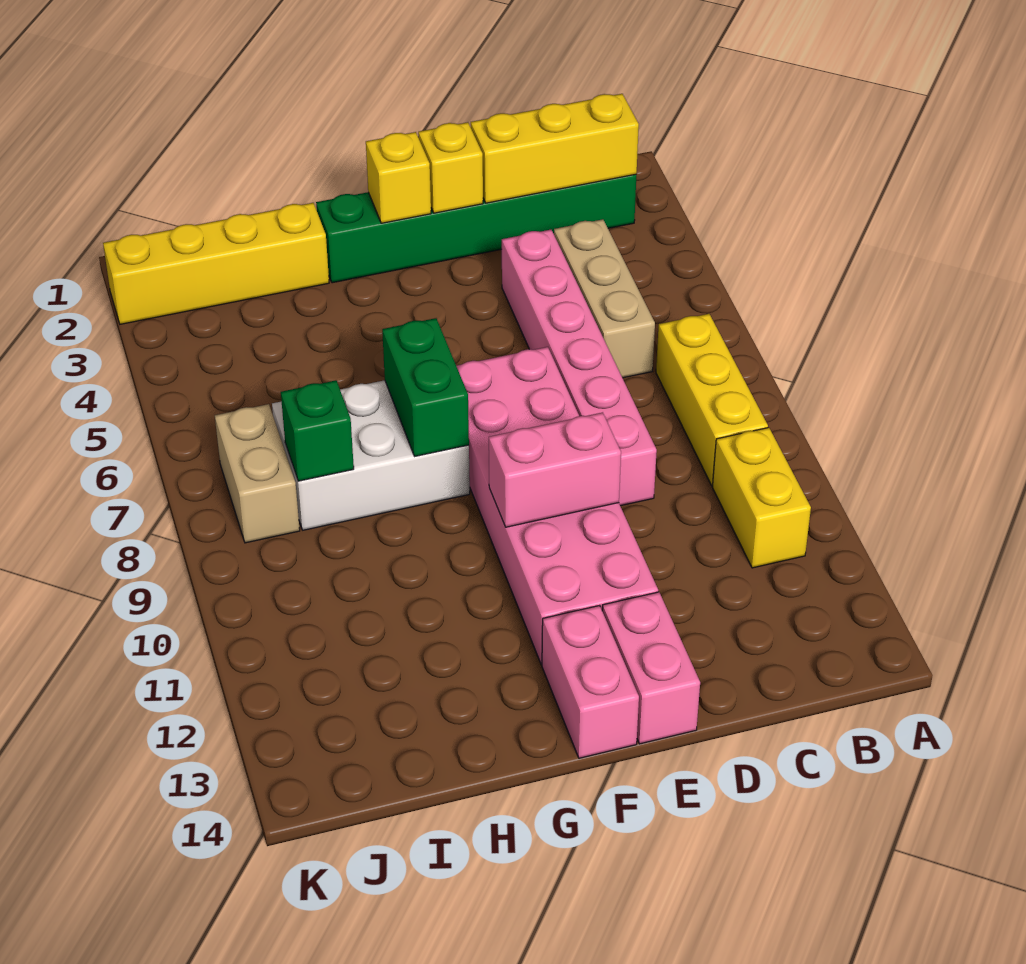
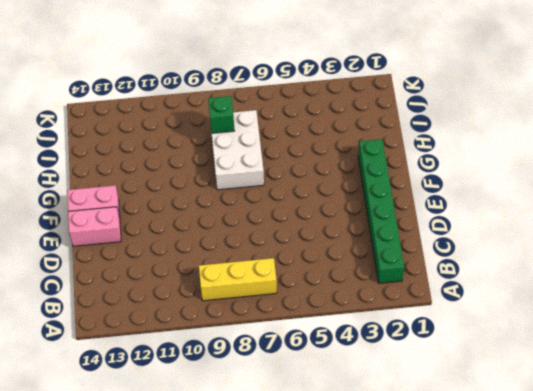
none -> yellow 1x2 brick [712,428,811,568]
none -> tan 1x3 brick [554,219,655,378]
none -> pink 1x6 brick [502,230,657,506]

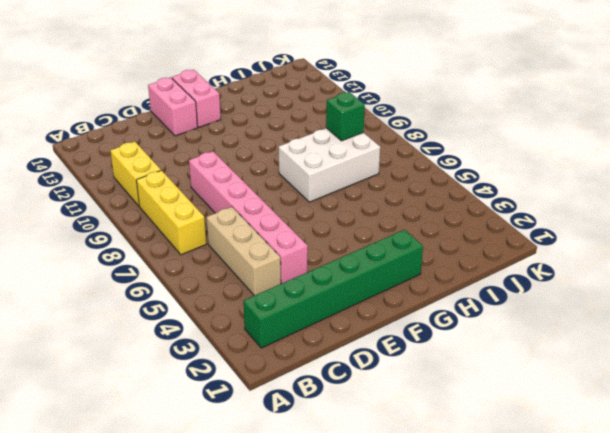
none -> pink 2x6 brick [457,347,658,665]
none -> yellow 1x4 brick [103,203,329,324]
none -> tan 1x2 brick [215,404,300,543]

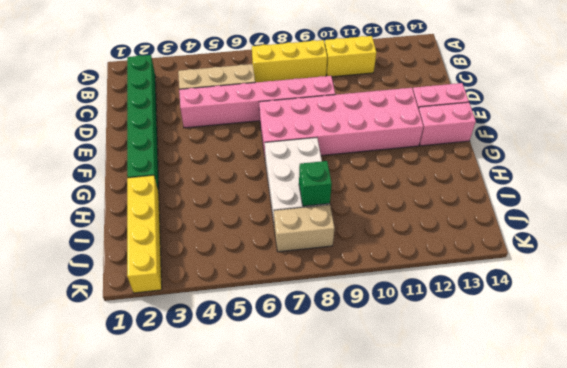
none -> yellow 1x3 brick [471,94,639,203]
none -> yellow 1x1 brick [418,122,483,213]
none -> pink 1x2 brick [489,412,621,527]

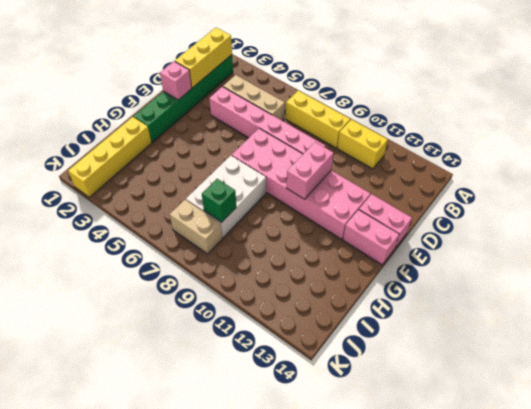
pink 1x1 brick [160,61,192,100] -> yellow 1x1 brick [418,122,483,213]
none -> yellow 1x1 brick [366,132,431,223]
none -> green 1x2 brick [382,318,469,456]

